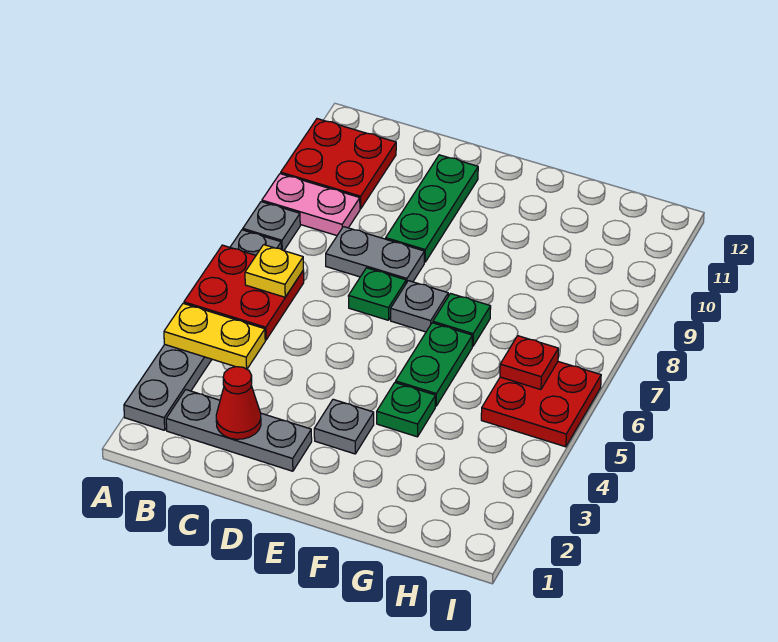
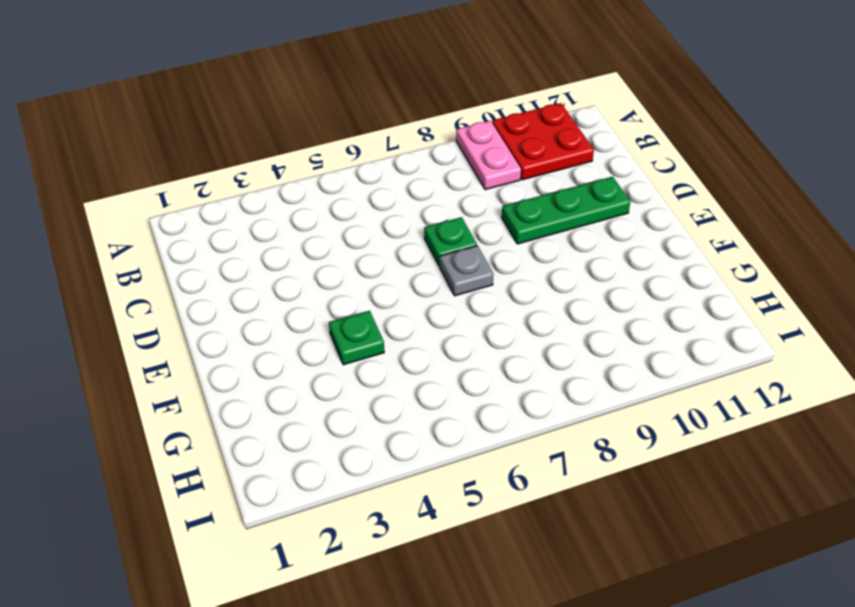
none -> grey 1x6 plate [124,230,281,430]
none -> grey 1x1 plate [243,202,300,251]
none -> grey 1x3 plate [166,390,312,471]

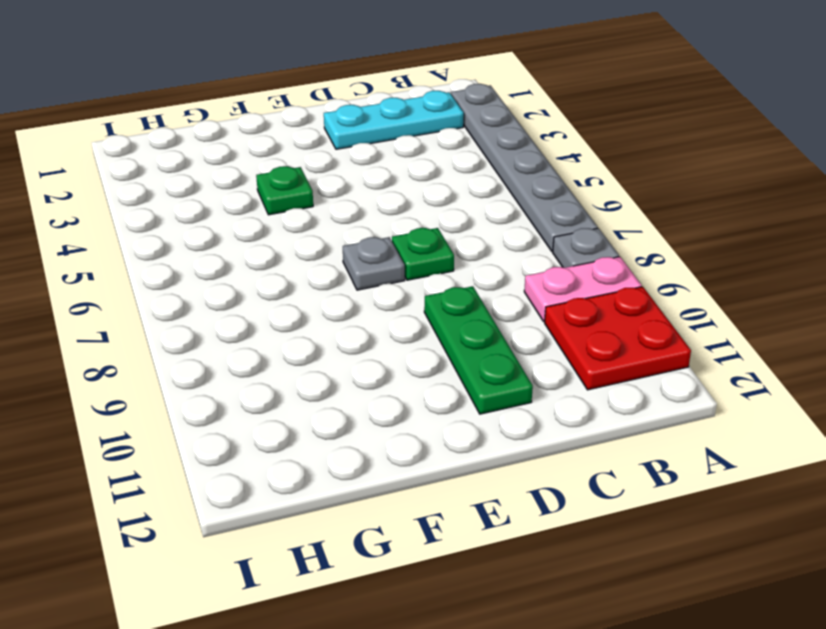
cyan 1x3 plate [324,91,464,149] -> grey 1x3 plate [166,390,312,471]
none -> grey 1x2 plate [326,227,424,283]
none -> grey 1x1 plate [314,399,374,454]
none -> green 1x2 plate [396,323,472,406]

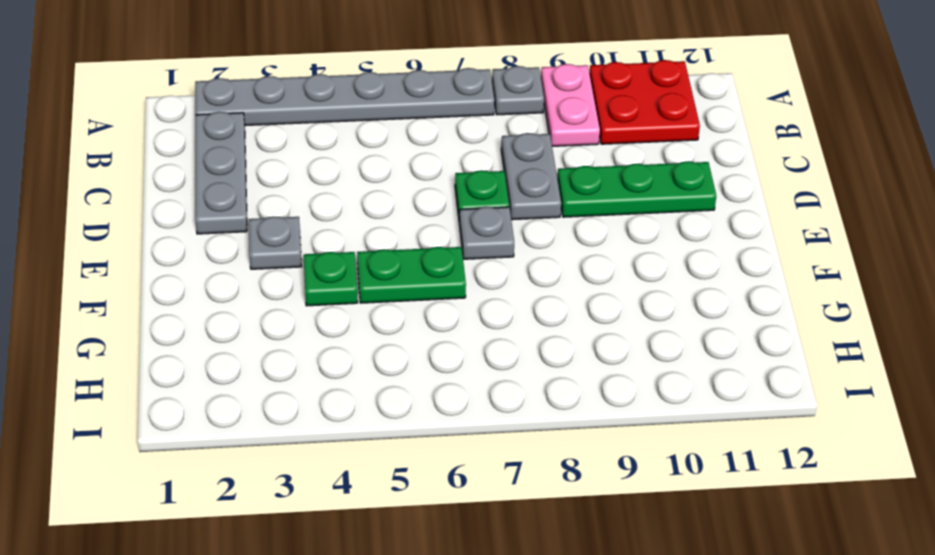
none -> green 1x1 plate [433,294,491,346]
none -> red 2x2 plate [481,362,601,447]
none -> yellow 1x2 plate [164,303,265,369]

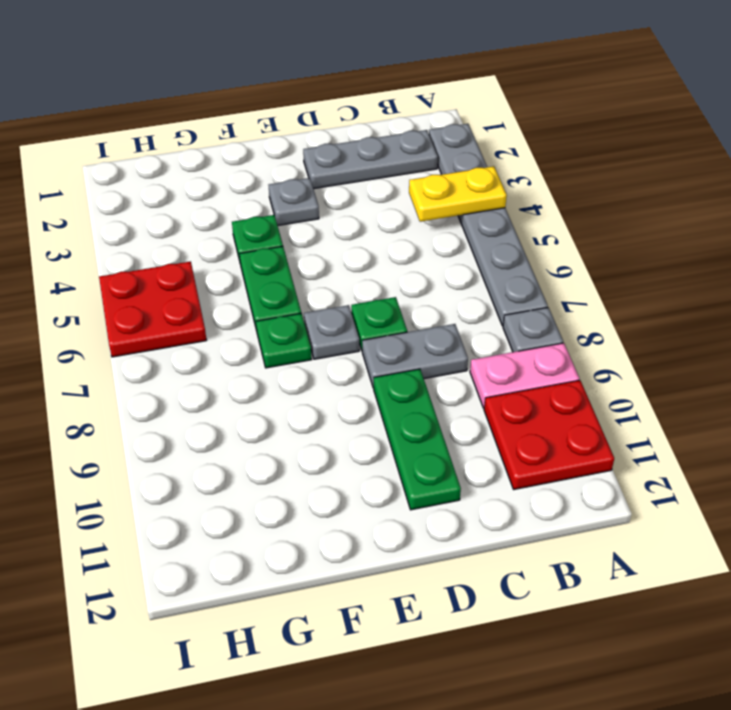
none -> red 2x2 plate [184,245,304,340]
none -> red 1x1 cone [216,367,261,439]
none -> red 1x1 plate [500,336,558,390]

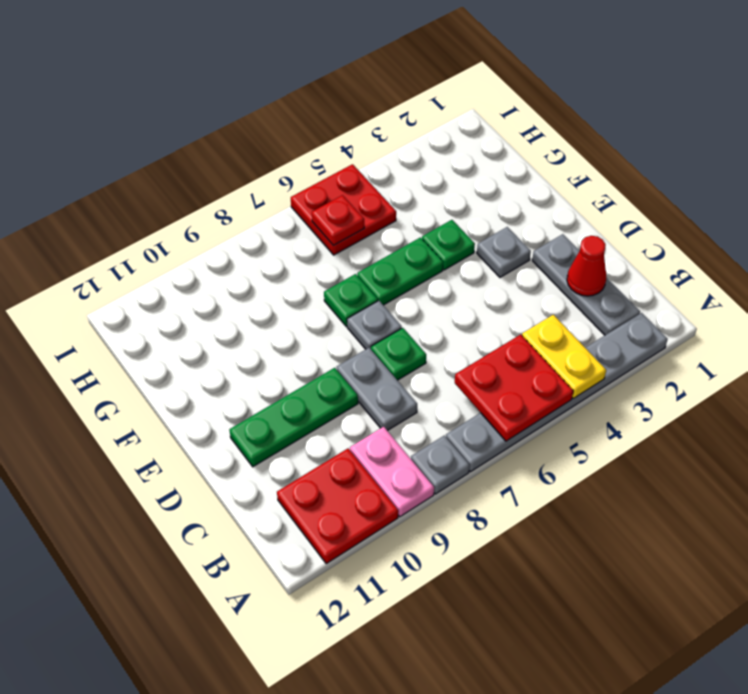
none -> yellow 1x1 plate [245,245,303,297]

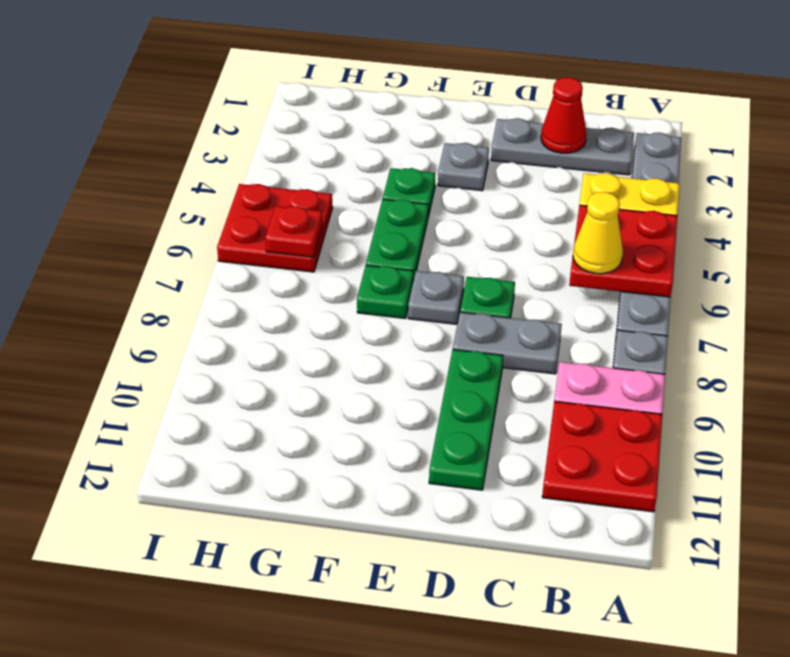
yellow 1x1 cone [573,192,623,274] -> yellow 1x1 plate [245,245,303,297]

